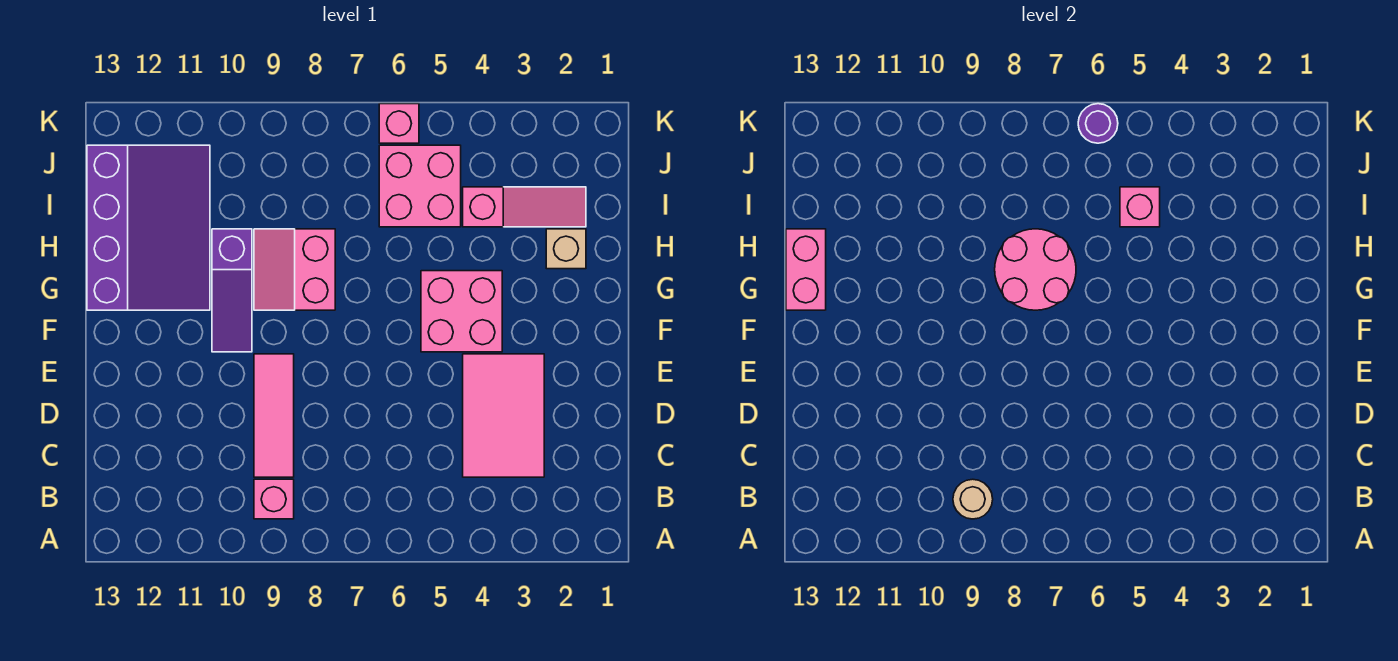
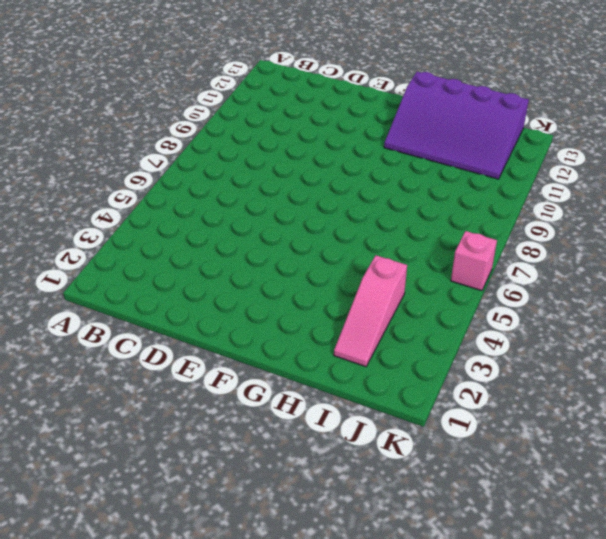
none -> pink 1x1 brick [254,479,294,519]
none -> pink 2x3 tile [463,354,544,477]
none -> pink 1x3 tile [254,354,294,477]

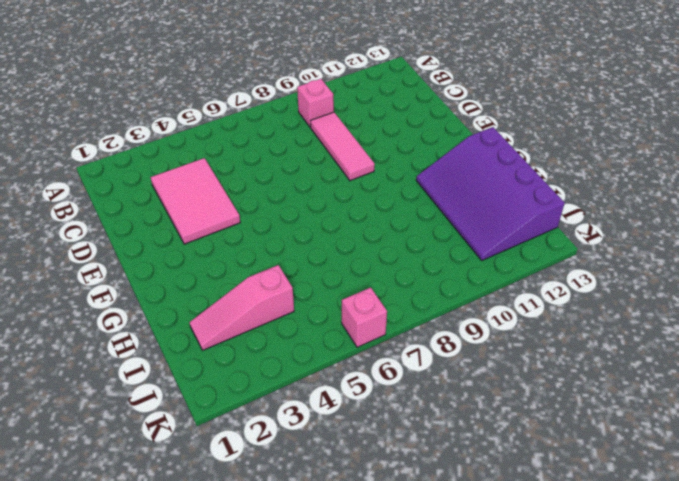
none -> pink 2x2 brick [421,271,502,352]
none -> purple 1x3 slope [212,229,252,352]
none -> pink 2x2 slope [254,229,335,310]

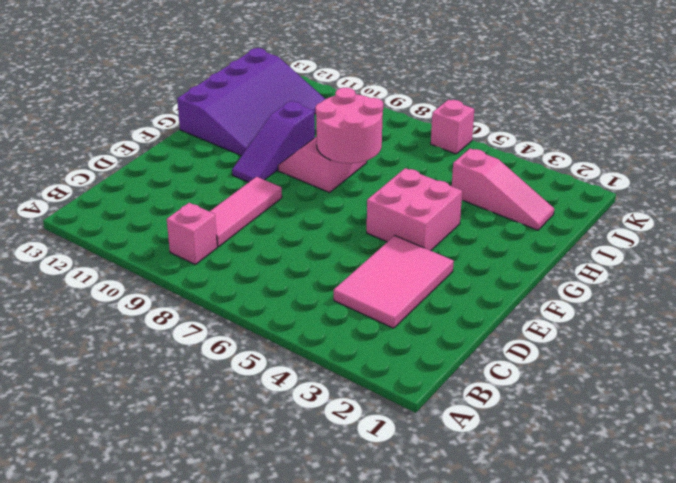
none -> tan 1x1 brick [546,229,586,269]
none -> pink 2x2 brick [379,145,461,227]
none -> tan 1x1 round brick [953,479,993,519]

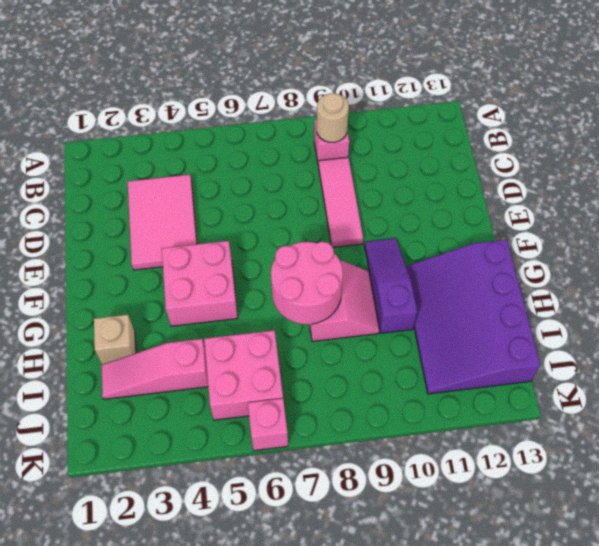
none -> pink 1x2 brick [786,229,826,310]
none -> pink 1x1 brick [1120,187,1160,227]
none -> purple 1x1 round brick [1078,104,1118,143]

